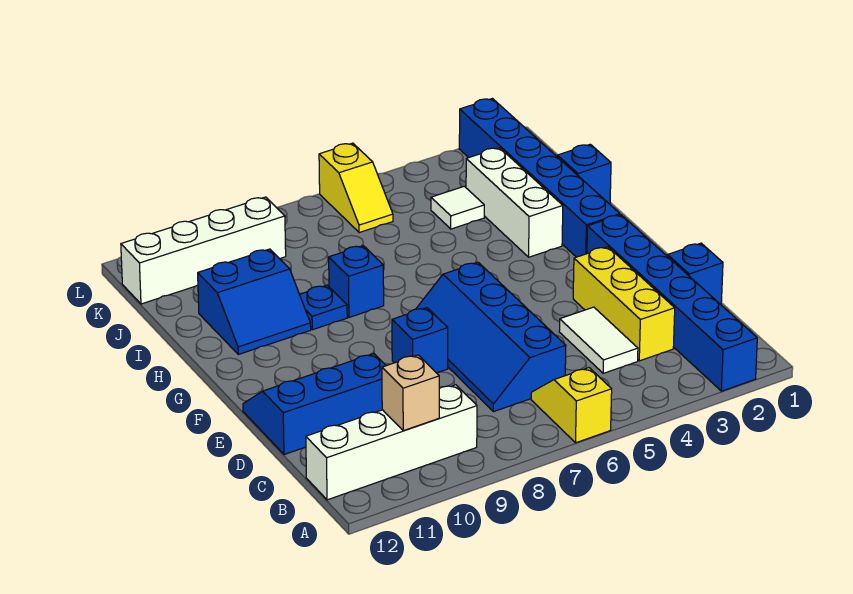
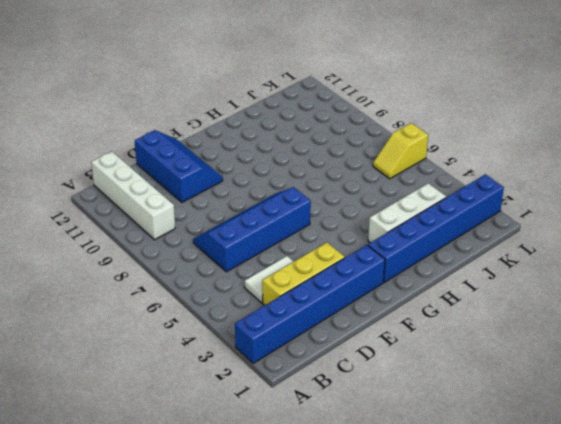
none -> yellow 1x2 slope [531,368,612,443]
none -> blue 1x1 brick [668,243,723,304]
none -> blue 1x1 brick [392,308,448,373]

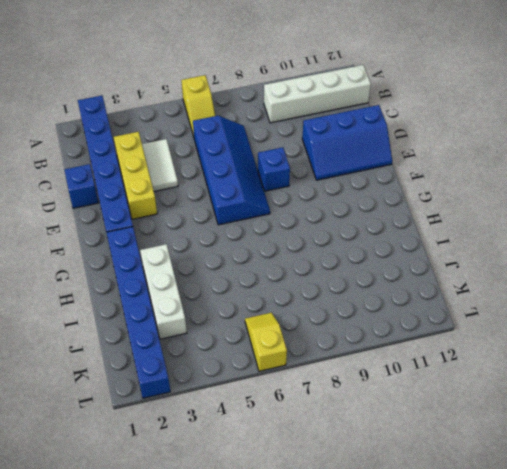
none -> blue 1x1 brick [329,246,384,317]
none -> blue 1x1 plate [300,285,347,330]
none -> blue 2x2 slope [198,249,311,354]

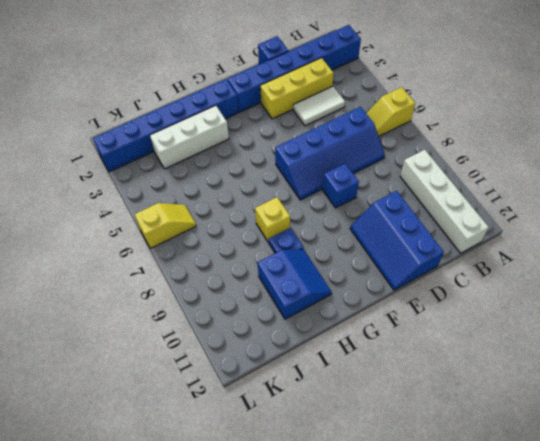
yellow 1x1 brick [255,197,290,242] -> blue 1x1 brick [329,246,384,317]
none -> blue 1x1 brick [557,144,611,203]
none -> white 1x1 tile [431,186,484,229]
none -> white 1x4 brick [121,197,286,304]

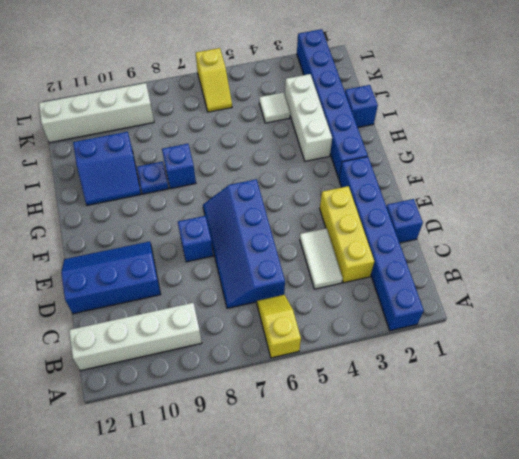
none -> tan 1x1 brick [382,355,439,431]

